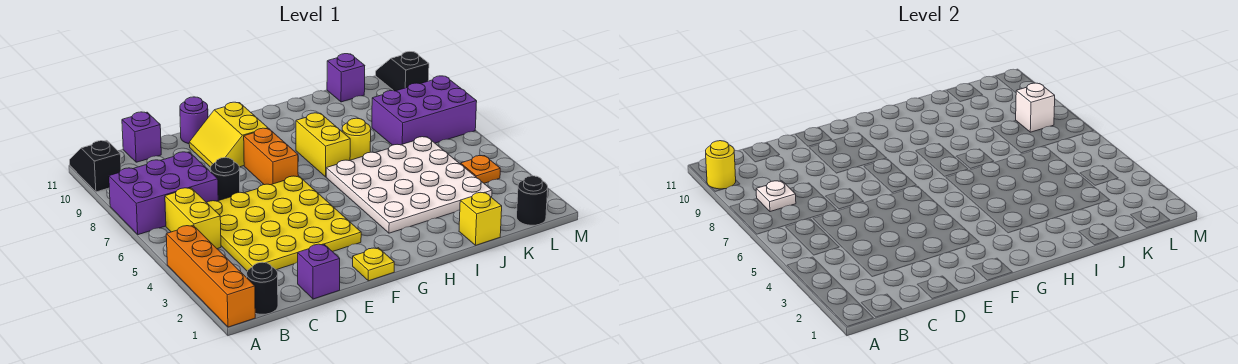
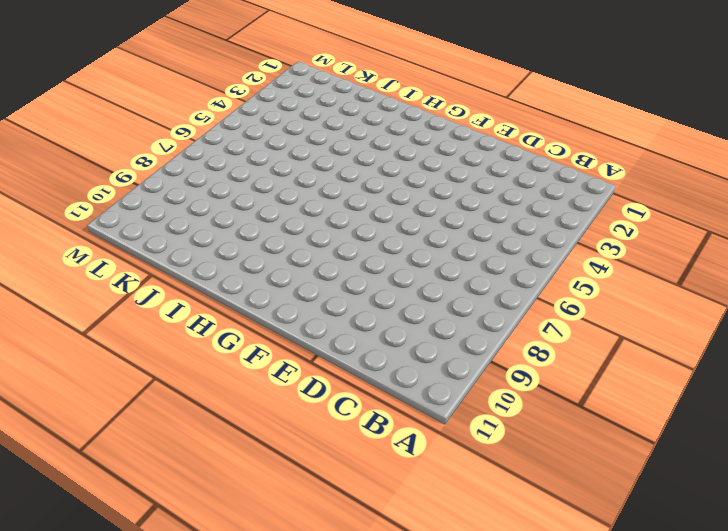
none -> orange 1x4 brick [166,225,255,327]
none -> purple 2x3 brick [109,152,218,235]
none -> black 1x2 slope [70,141,121,192]

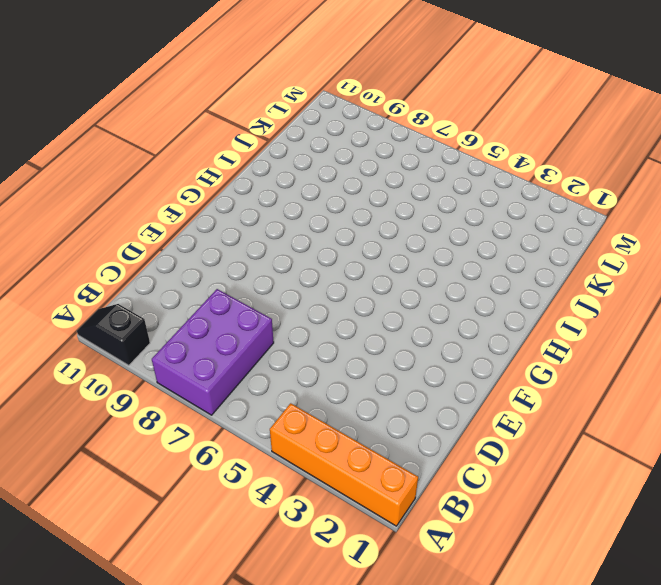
none -> black 1x1 round brick [247,262,278,314]
none -> yellow 1x2 brick [165,188,221,249]
none -> yellow 4x4 plate [207,176,361,271]

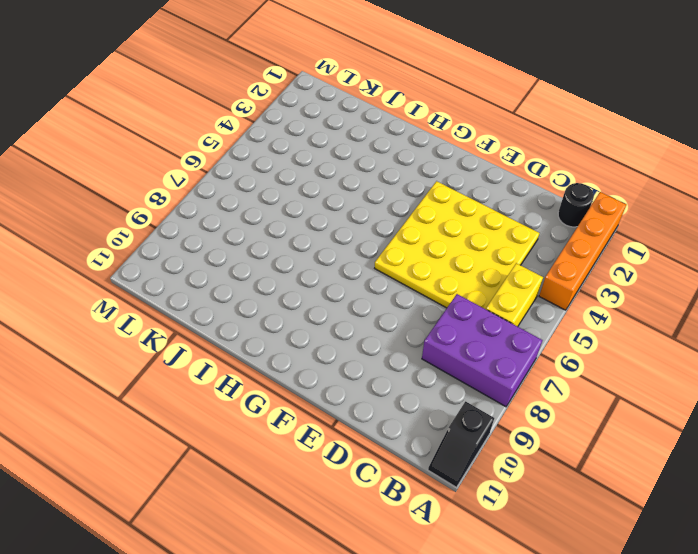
none -> purple 1x1 brick [122,112,161,162]
none -> purple 1x1 brick [298,244,340,299]
none -> black 1x1 round brick [210,158,240,201]

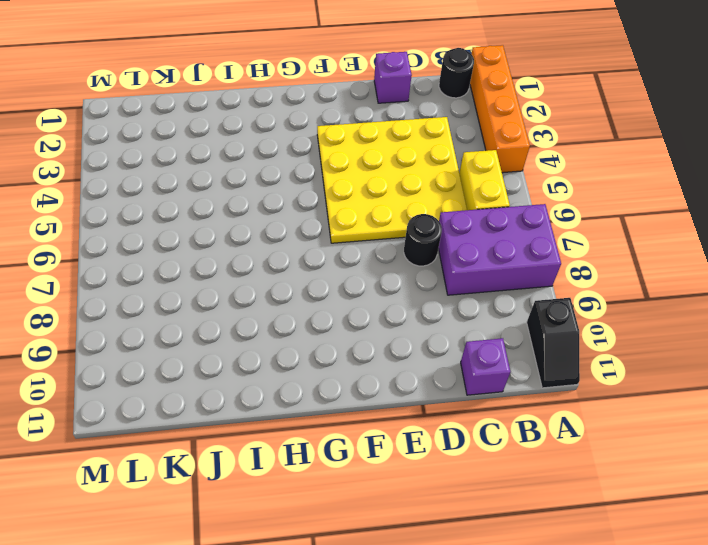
none -> yellow 2x2 slope [189,102,268,167]
none -> purple 1x1 round brick [180,97,208,144]
none -> yellow 1x1 plate [353,248,394,281]

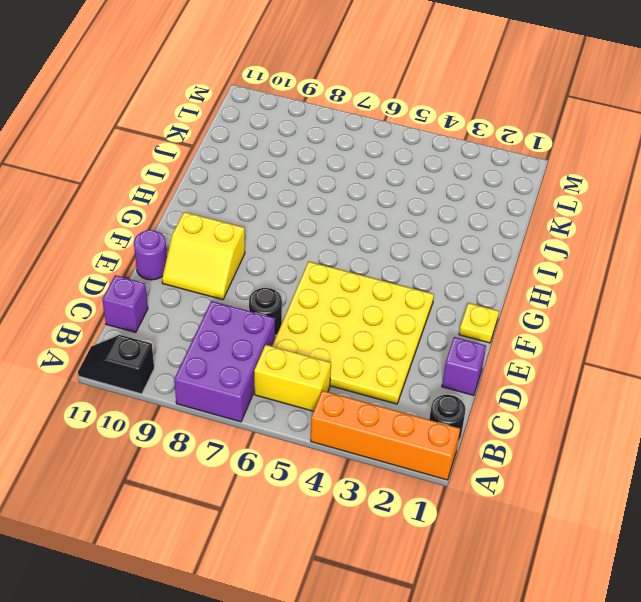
none -> orange 1x2 brick [244,128,298,185]
none -> white 4x4 plate [326,137,492,233]
none -> yellow 1x2 brick [296,113,350,177]

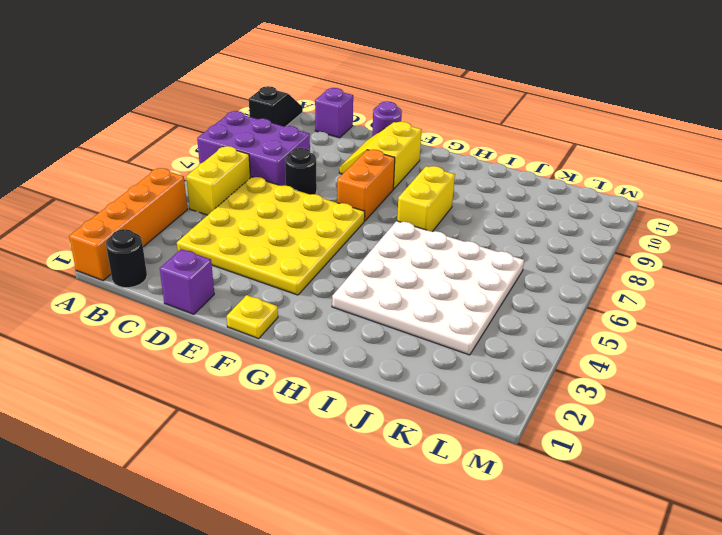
none -> yellow 1x1 round brick [342,118,371,160]
none -> yellow 1x1 brick [459,192,502,245]
none -> purple 2x3 brick [372,76,477,145]

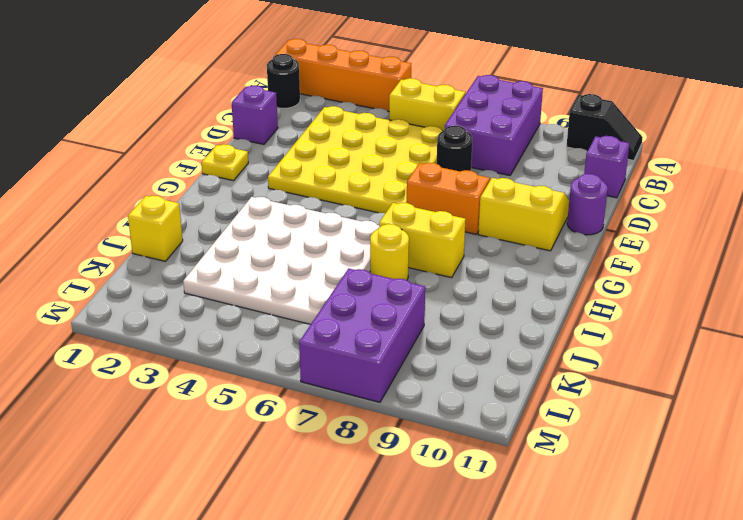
none -> purple 1x1 brick [327,54,365,102]
none -> black 1x1 round brick [517,176,548,225]
none -> orange 1x1 plate [461,156,500,183]

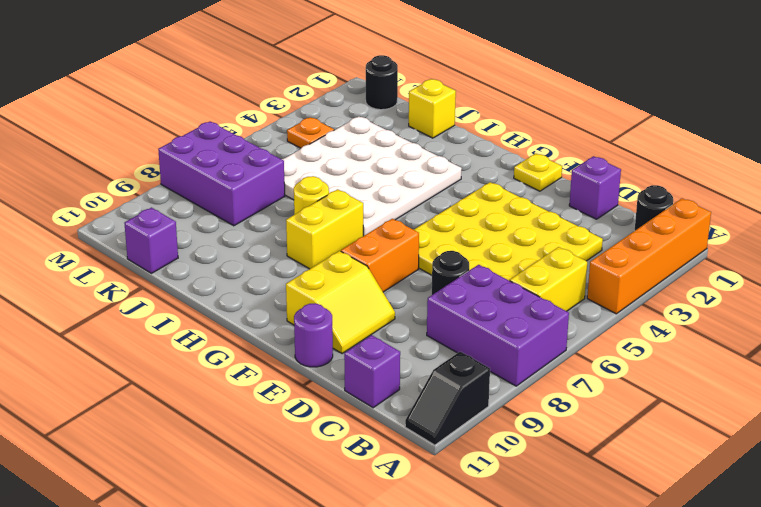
none -> black 1x2 slope [376,52,429,91]
none -> yellow 1x1 round brick [706,141,736,189]
none -> white 1x1 plate [756,181,796,212]

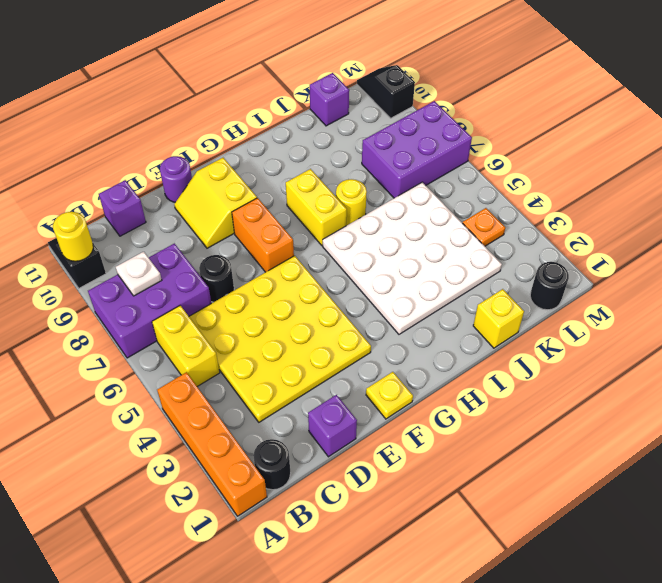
none -> white 1x1 brick [1016,83,1055,132]

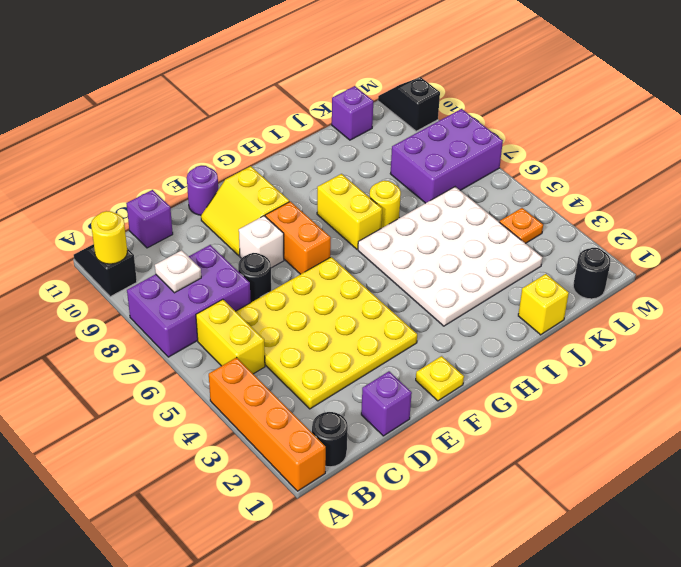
white 1x1 brick [239,216,284,268] -> white 1x1 brick moved to [1016,83,1055,132]

